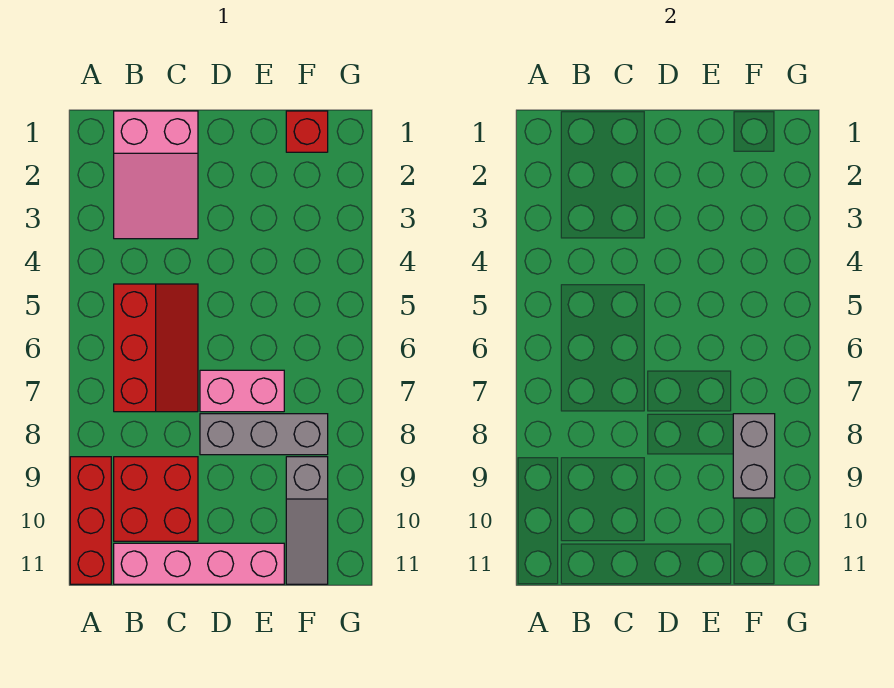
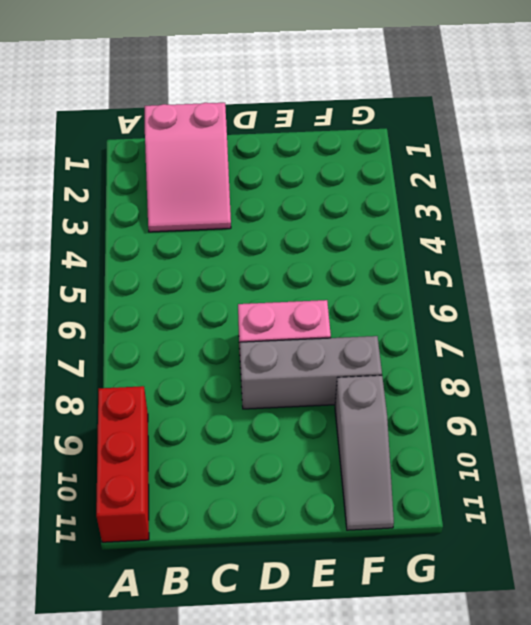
none -> red 2x3 slope [114,284,198,412]
none -> red 2x2 brick [114,457,198,541]

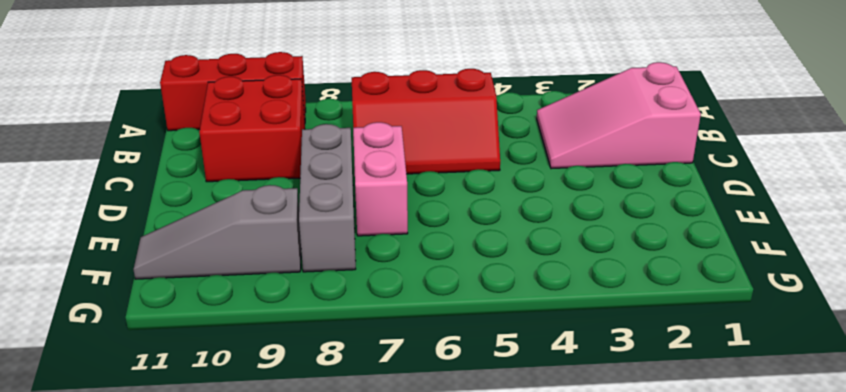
none -> pink 1x4 brick [114,543,284,584]
none -> red 1x1 brick [286,111,328,152]

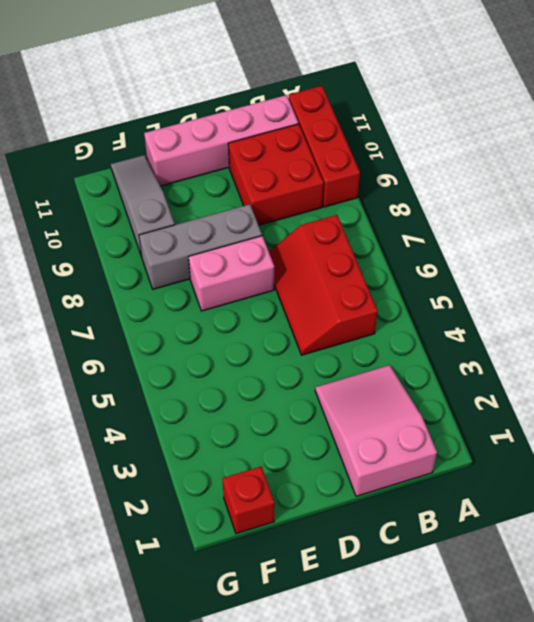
none -> grey 1x2 brick [733,414,775,498]

